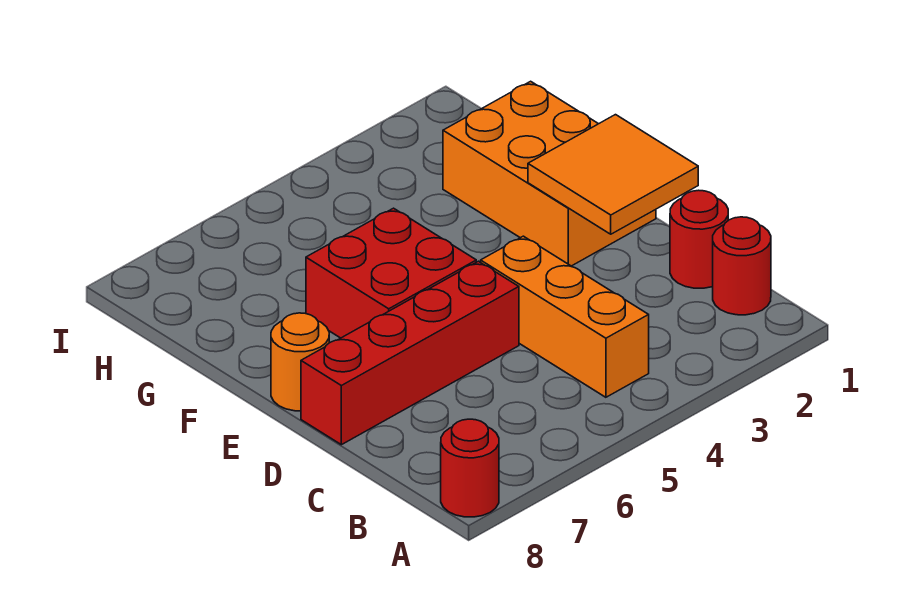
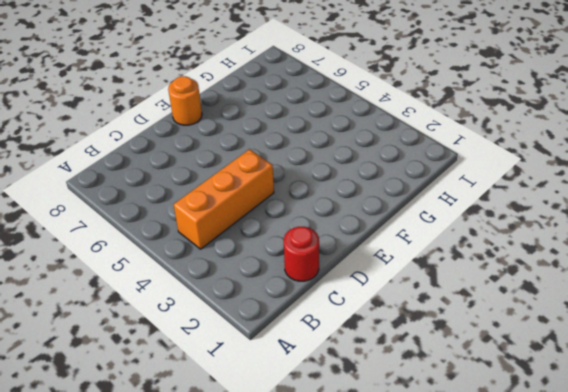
none -> red 1x1 round brick [441,419,499,517]
none -> red 1x1 round brick [713,217,771,315]

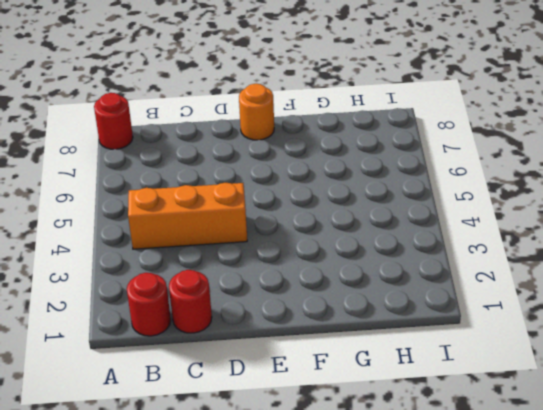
none -> red 1x4 brick [301,261,519,445]
none -> orange 2x3 brick [443,81,656,266]

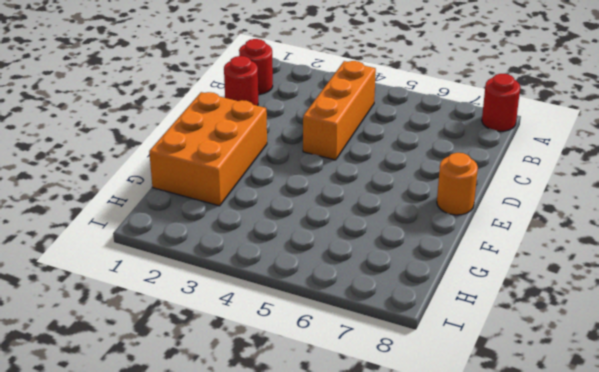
none -> red 1x4 brick [301,261,519,445]
none -> red 2x2 brick [306,208,476,338]

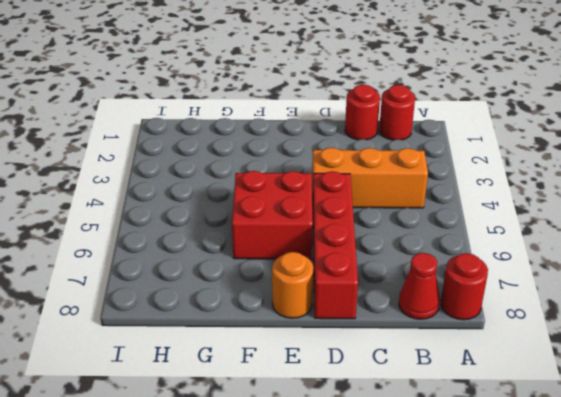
red 1x1 cone [399,253,440,319] -> none
none -> orange 2x3 brick [443,81,656,266]
none -> orange 2x2 tile [528,115,698,234]

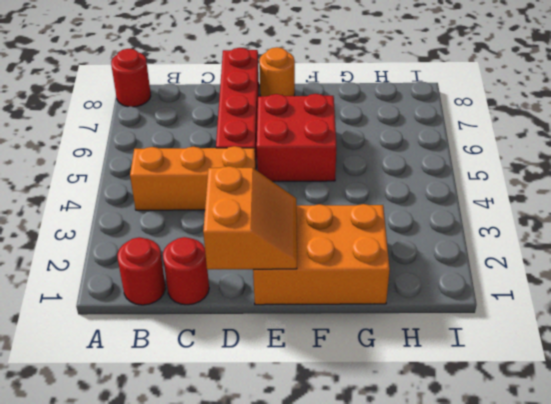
orange 2x2 slope [203,166,297,269] -> orange 2x2 tile [528,115,698,234]

